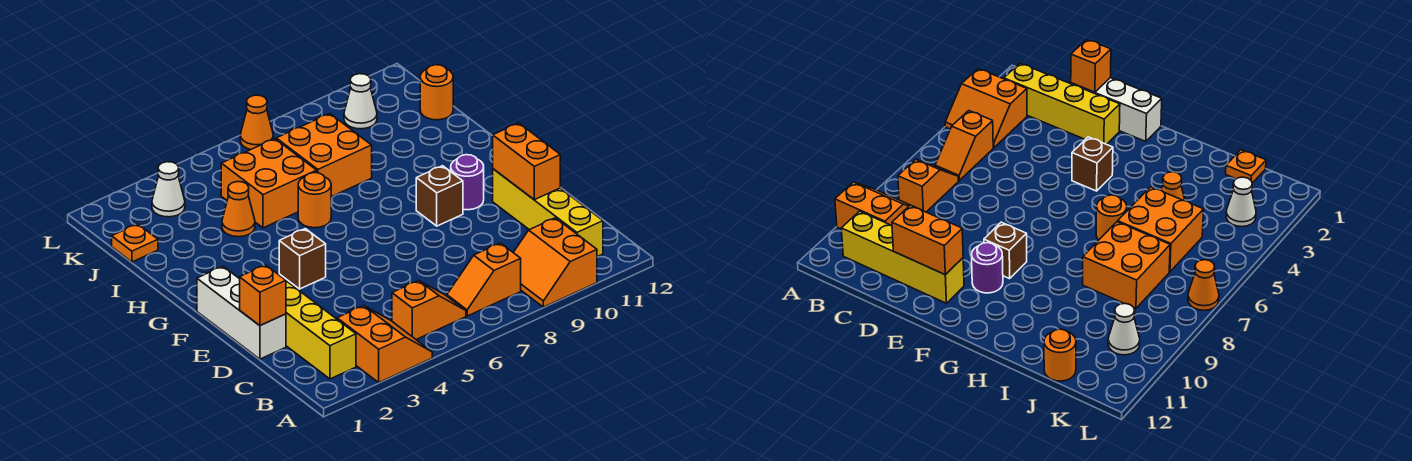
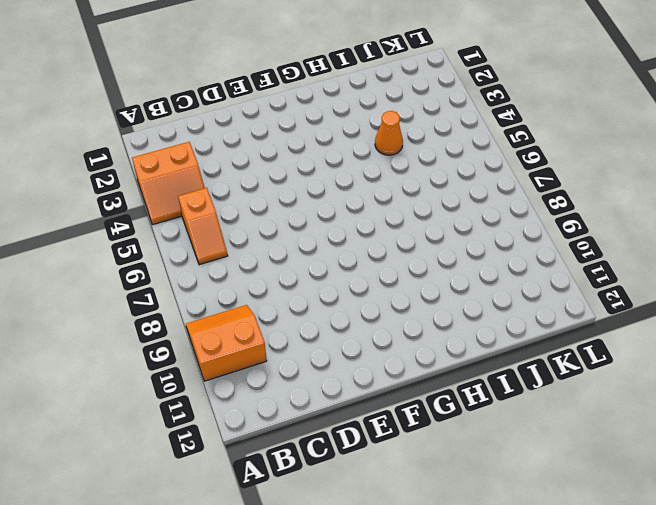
none -> yellow 1x4 brick [286,281,356,379]
none -> orange 1x2 slope [447,243,521,316]
none -> yellow 1x4 brick [493,169,603,257]

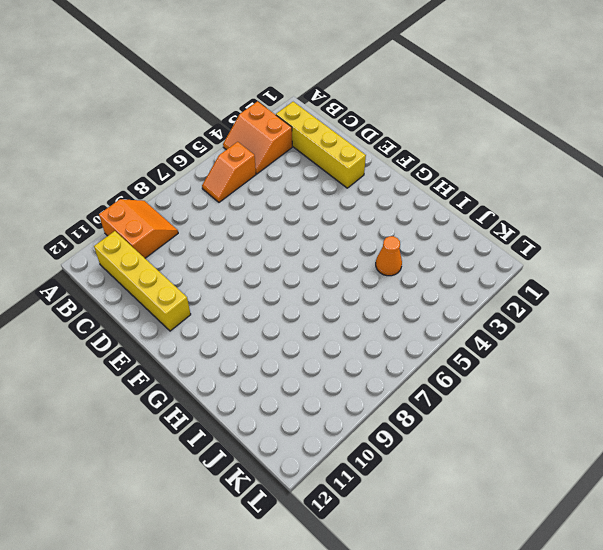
none -> orange 1x2 slope [447,243,521,316]
none -> white 1x3 brick [197,266,286,359]
none -> brown 1x1 brick [279,229,326,289]

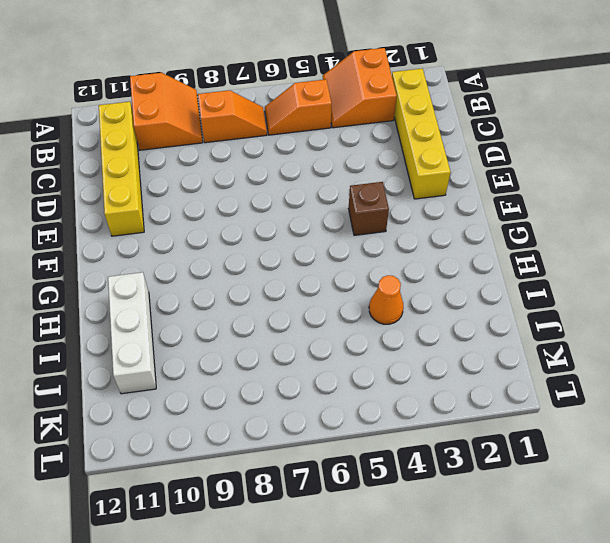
white 1x3 brick [108,272,156,394] -> white 1x3 brick moved to [197,266,286,359]
none -> brown 1x1 brick [416,166,463,226]
none -> purple 1x1 round brick [451,155,484,210]
none -> orange 1x1 round brick [298,173,331,228]

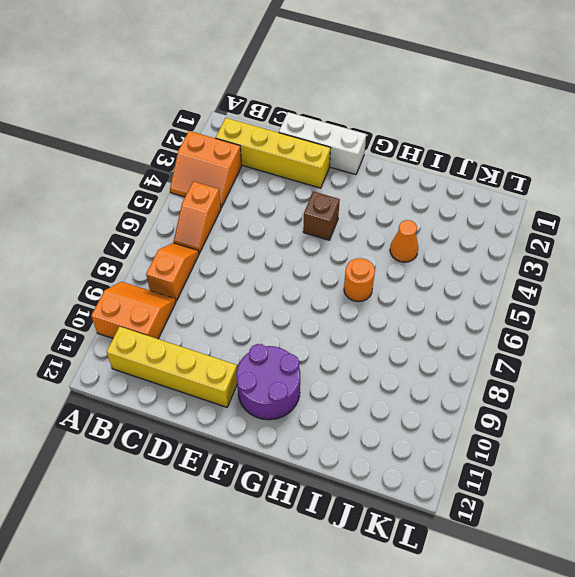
purple 2x2 round brick [236,344,300,420] -> purple 1x1 round brick [451,155,484,210]
none -> brown 1x1 brick [416,166,463,226]
none -> orange 2x2 brick [221,139,317,228]
none -> orange 2x2 brick [276,114,372,197]

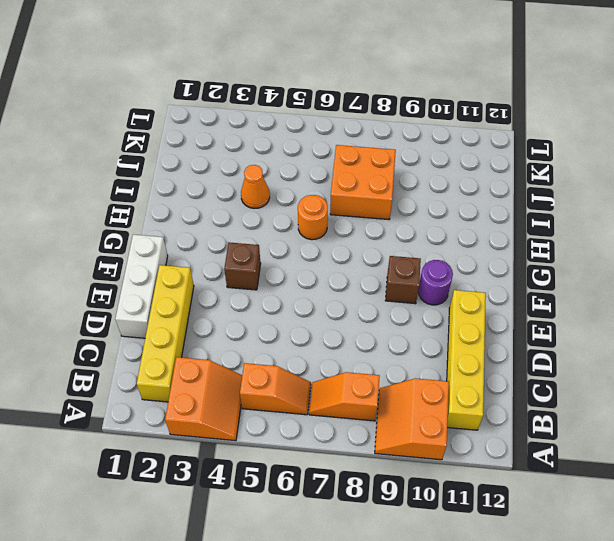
none -> orange 2x2 brick [221,139,317,228]
none -> orange 1x1 plate [112,224,158,262]
none -> orange 1x1 round brick [420,65,453,120]

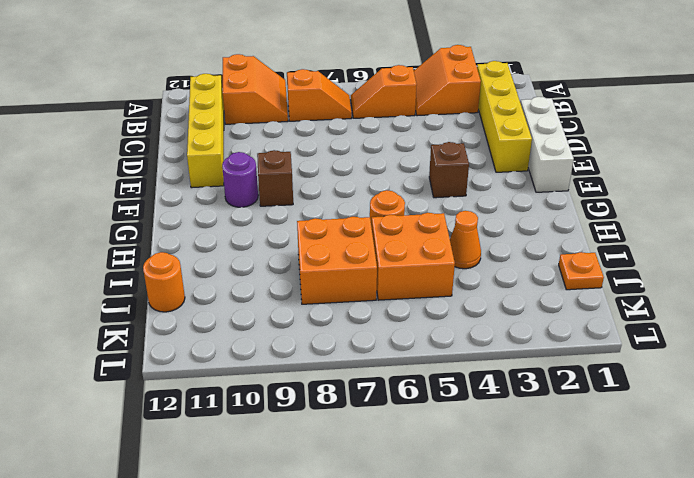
none -> white 1x1 cone [152,162,185,217]
none -> white 1x1 cone [344,74,377,129]
none -> orange 1x1 cone [240,95,273,150]

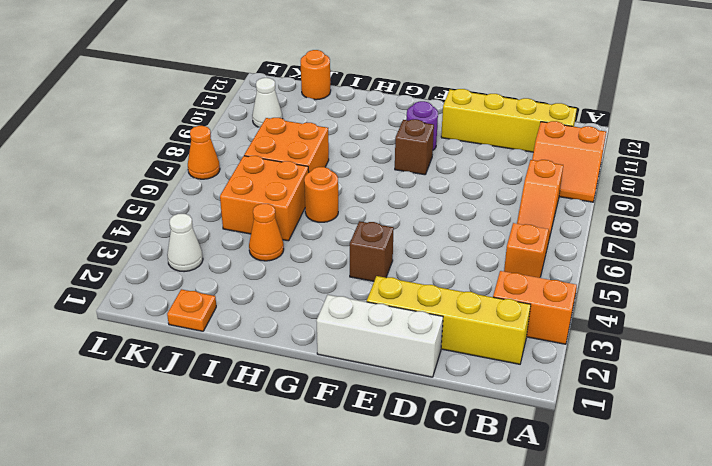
none -> orange 1x1 brick [240,265,286,326]
none -> orange 1x2 brick [493,123,560,200]

